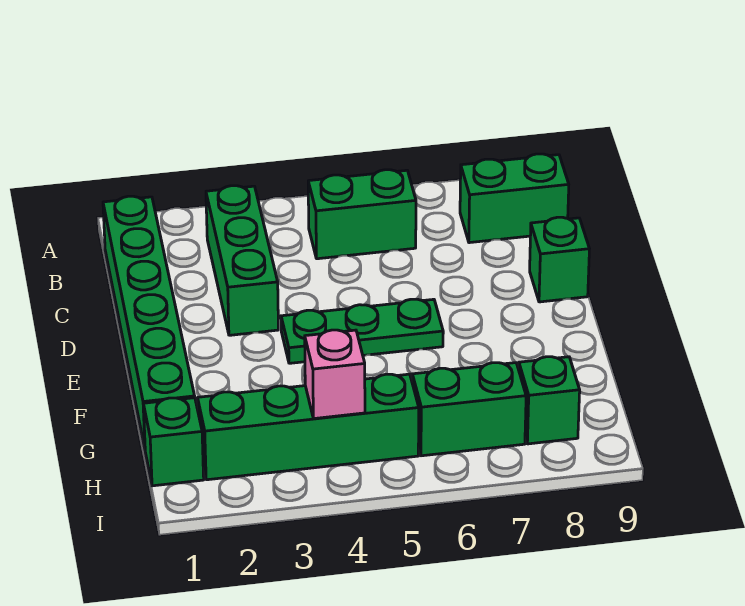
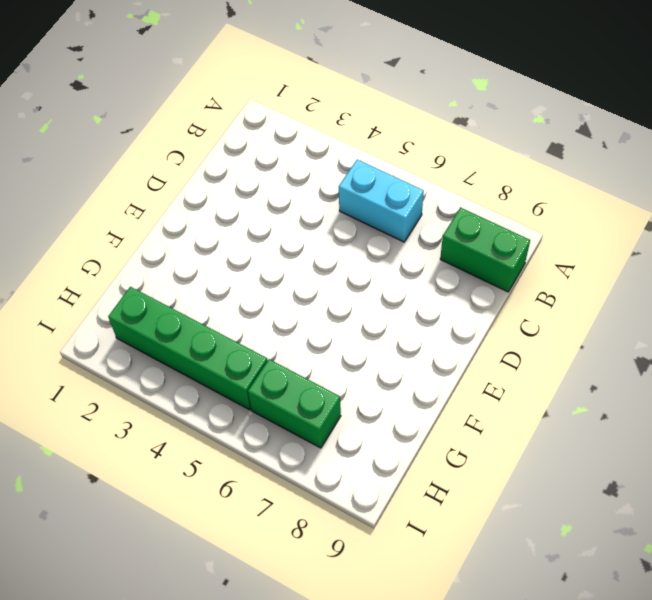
cyan 1x2 brick [339,160,424,242] -> green 1x2 brick [308,170,416,259]
none -> green 1x6 brick [103,196,195,448]
none -> green 1x3 brick [206,186,278,335]

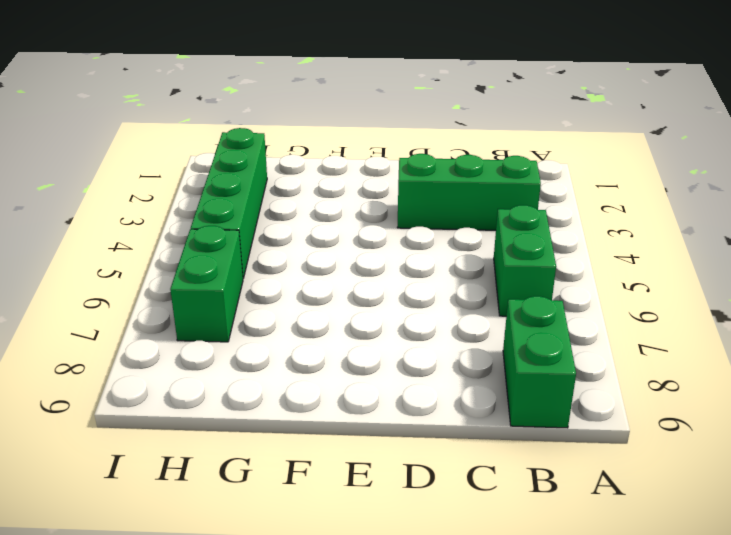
none -> green 1x6 brick [103,196,195,448]
none -> green 1x1 brick [530,217,589,302]

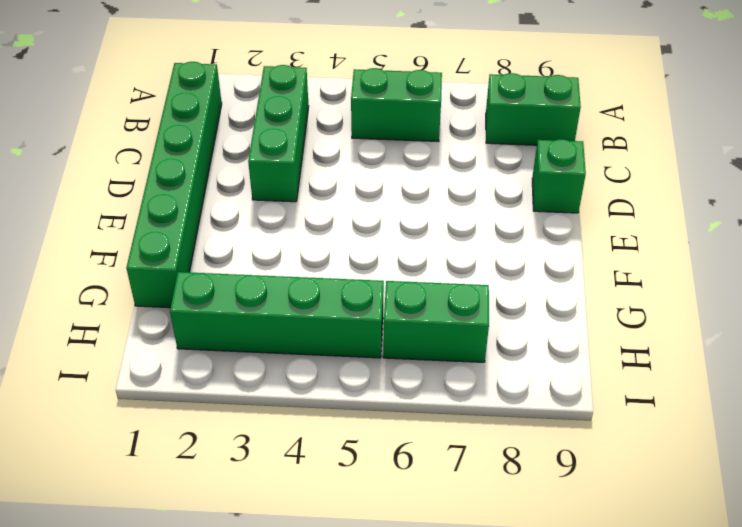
none -> green 1x3 plate [281,299,443,363]
none -> green 1x1 brick [143,398,204,486]

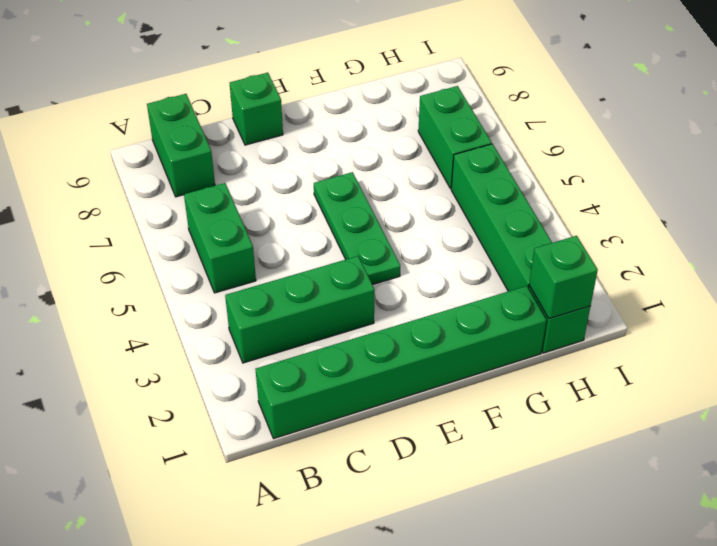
green 1x1 brick [529,236,598,319] -> green 1x1 brick moved to [519,357,580,444]
none -> pink 1x1 brick [305,330,365,419]

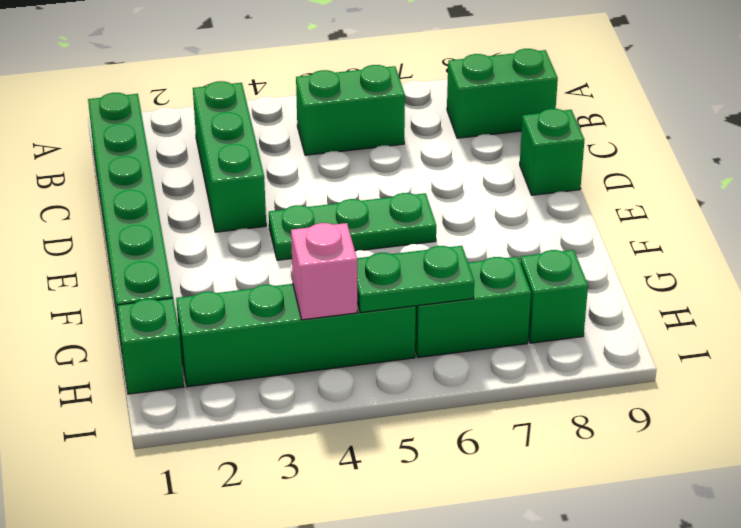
green 1x2 plate [357,246,474,313] -> none

